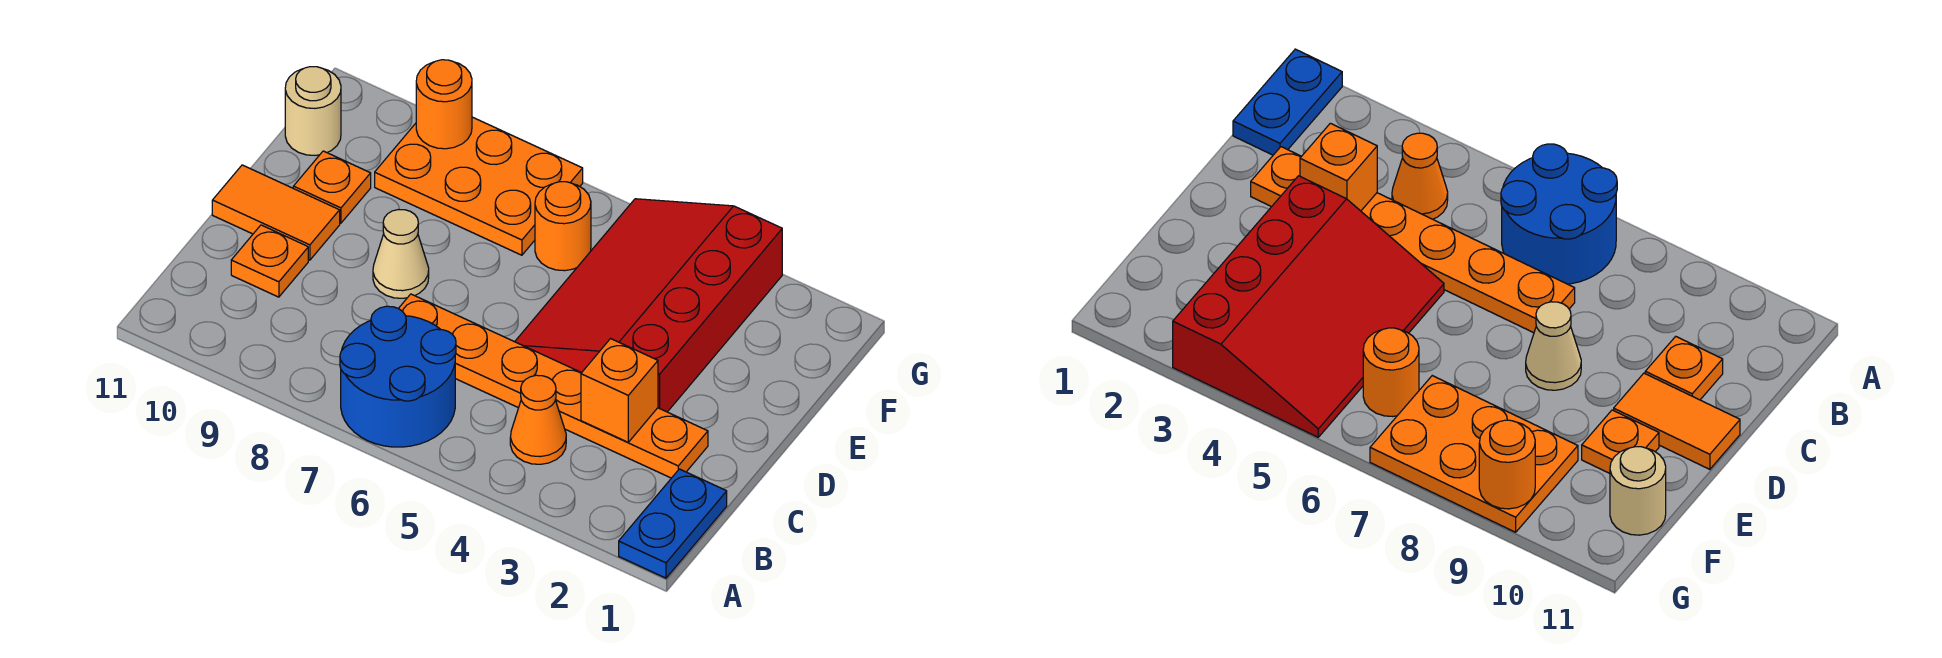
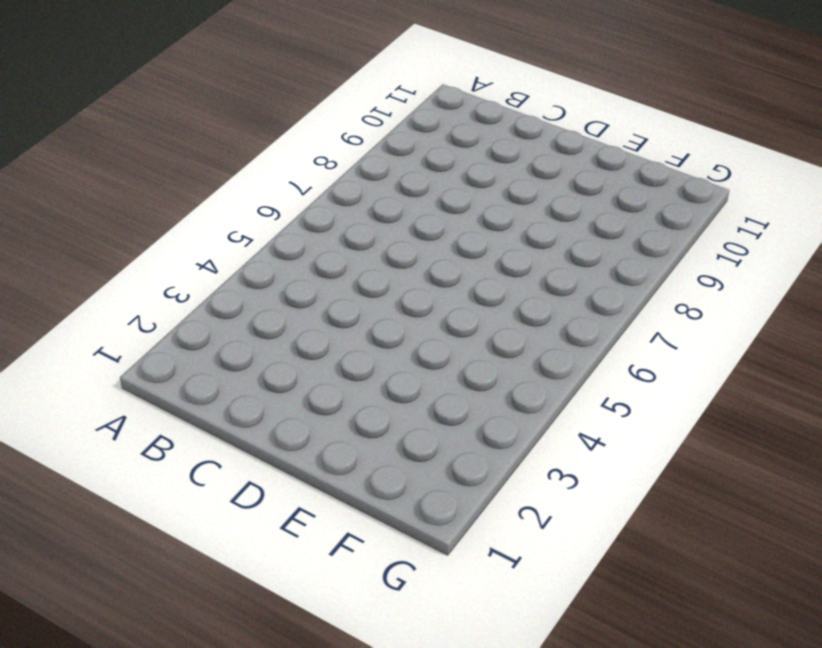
none -> blue 1x2 plate [619,469,727,578]
none -> blue 2x2 round brick [340,306,456,447]
none -> orange 1x1 cone [510,375,566,464]

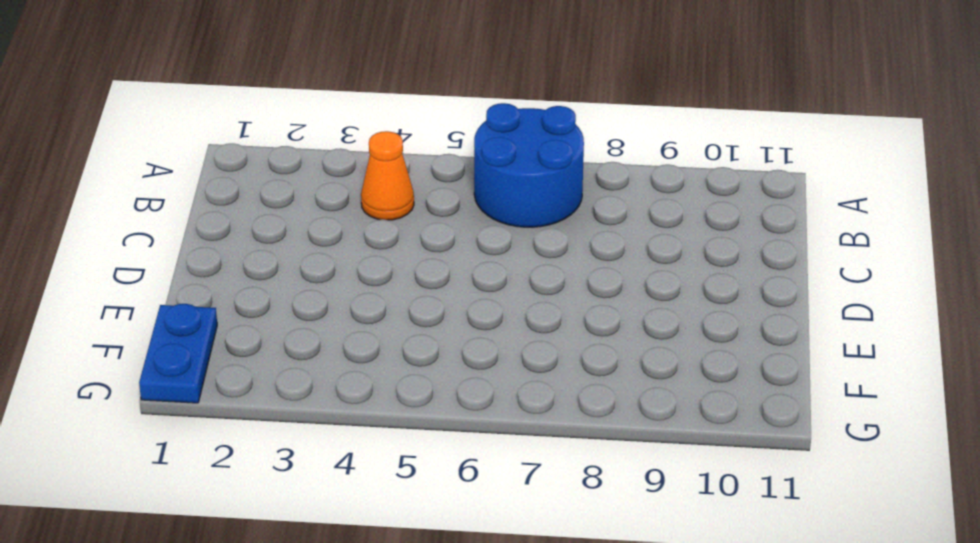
blue 1x2 plate [139,304,217,403] -> blue 1x2 plate moved to [619,469,727,578]
none -> orange 1x6 plate [398,294,708,478]
none -> orange 1x1 plate [231,225,308,297]
none -> red 3x4 slope [515,199,782,412]

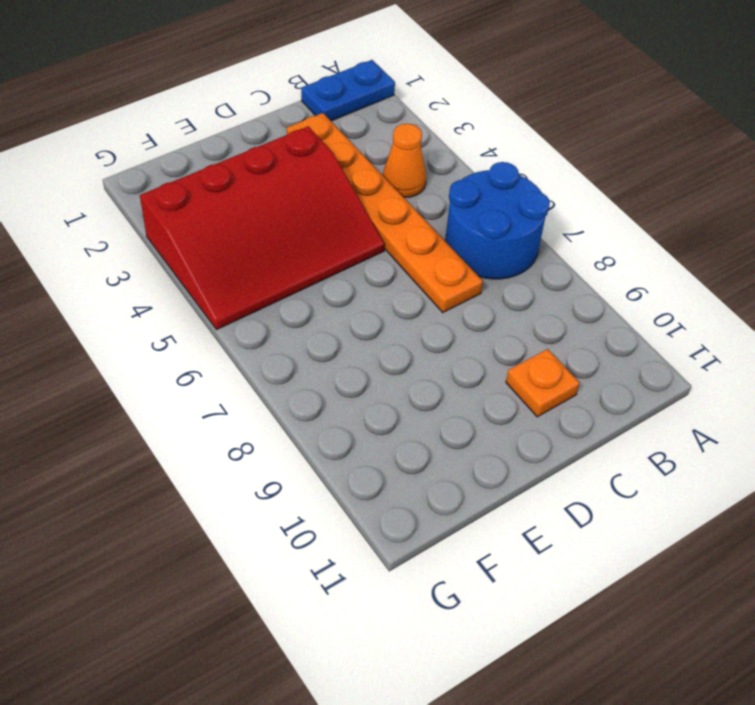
none -> tan 1x1 cone [373,210,429,298]
none -> orange 1x2 tile [212,165,340,260]
none -> orange 1x1 plate [293,151,371,223]

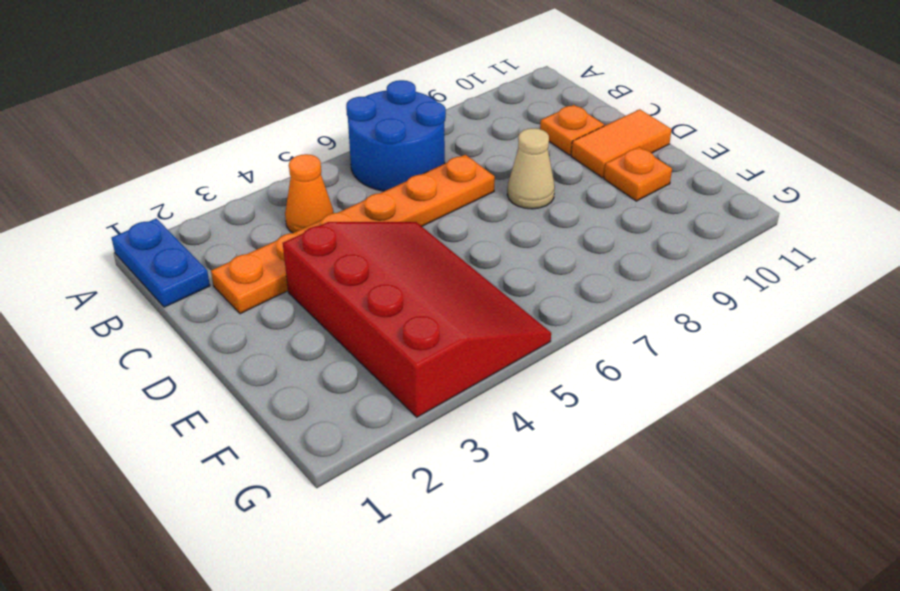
none -> orange 1x1 round brick [535,182,591,271]
none -> orange 2x3 plate [375,117,583,255]
none -> tan 1x1 round brick [285,67,341,155]

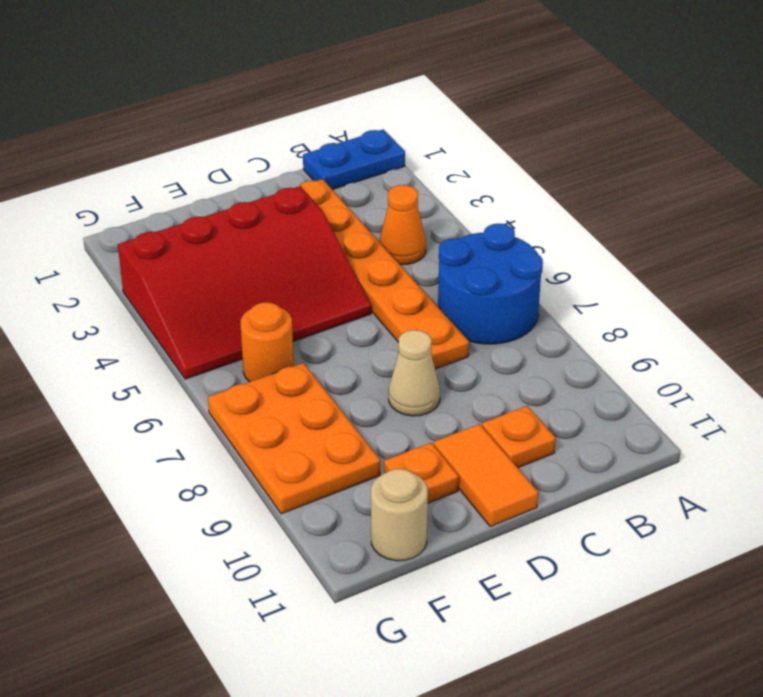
none -> orange 1x1 brick [581,339,658,442]
none -> orange 1x1 round brick [416,60,472,149]

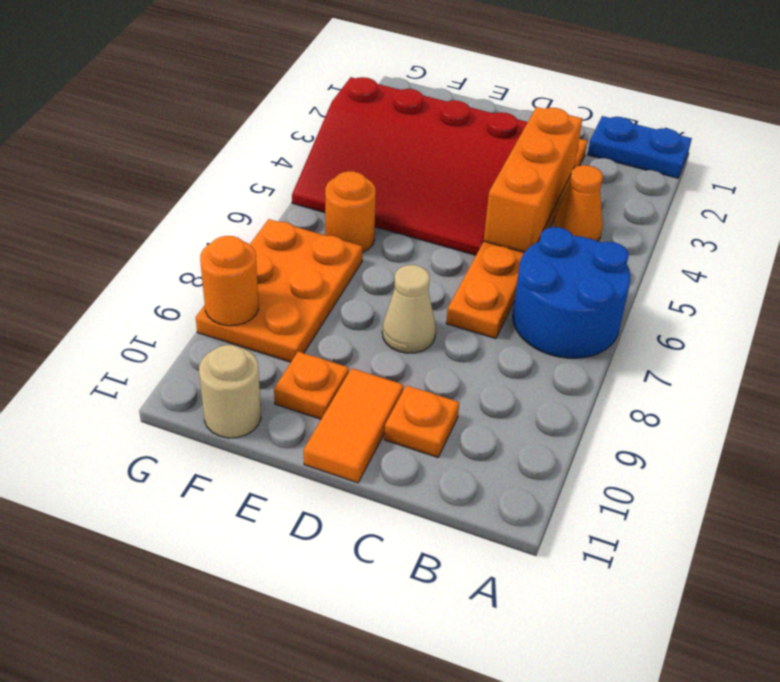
orange 1x3 brick [484,107,582,253] -> orange 1x1 brick [581,339,658,442]

